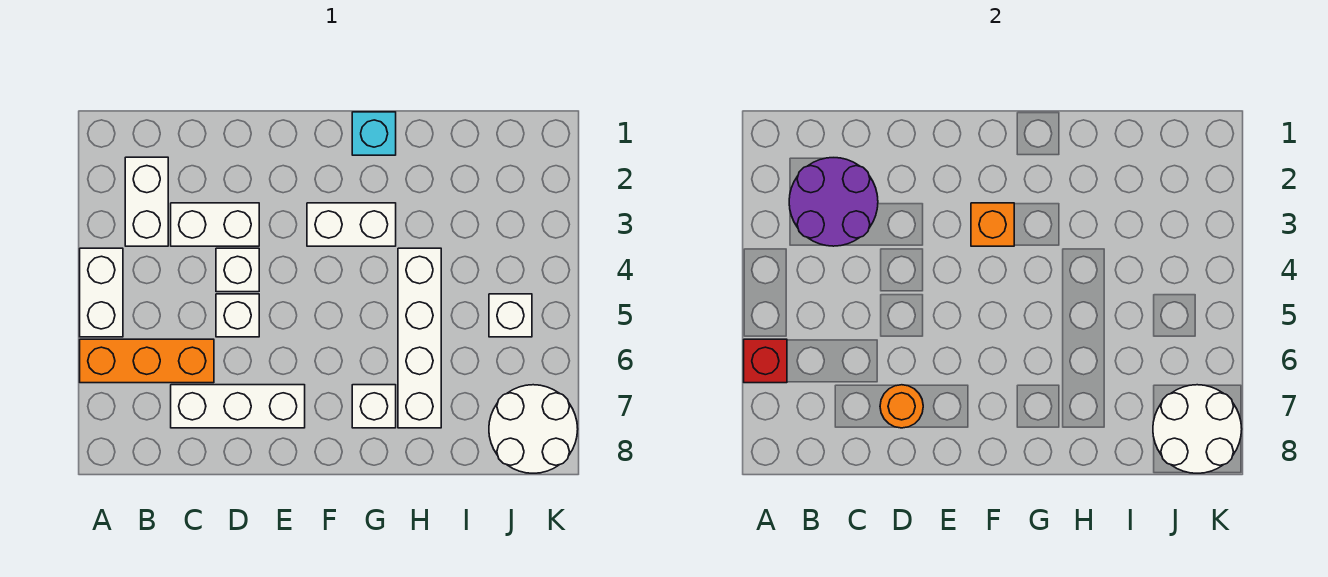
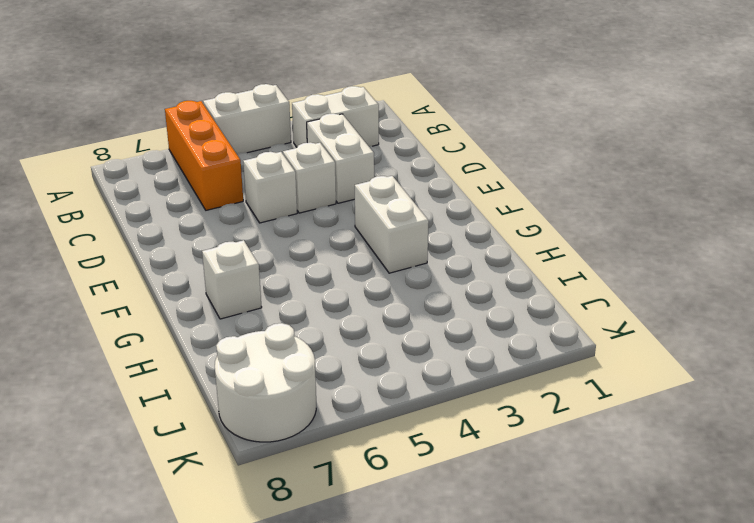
none -> white 1x3 brick [171,385,305,428]
none -> cyan 1x1 brick [352,112,396,155]
none -> white 1x4 brick [398,248,441,428]

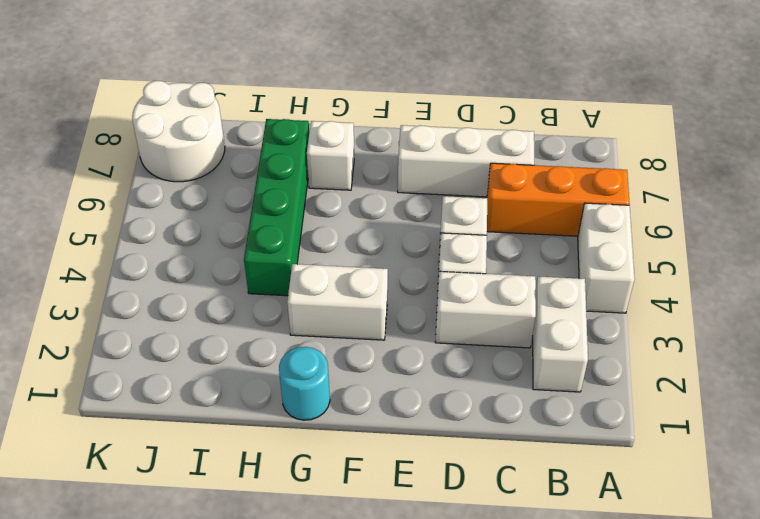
cyan 1x1 round brick [279,347,330,420] -> cyan 1x1 brick [352,112,396,155]
green 1x4 brick [244,119,309,296] -> white 1x4 brick [398,248,441,428]
none -> white 1x1 brick [489,294,532,337]
none -> red 1x1 brick [744,339,787,383]
none -> purple 2x2 round brick [789,158,878,246]

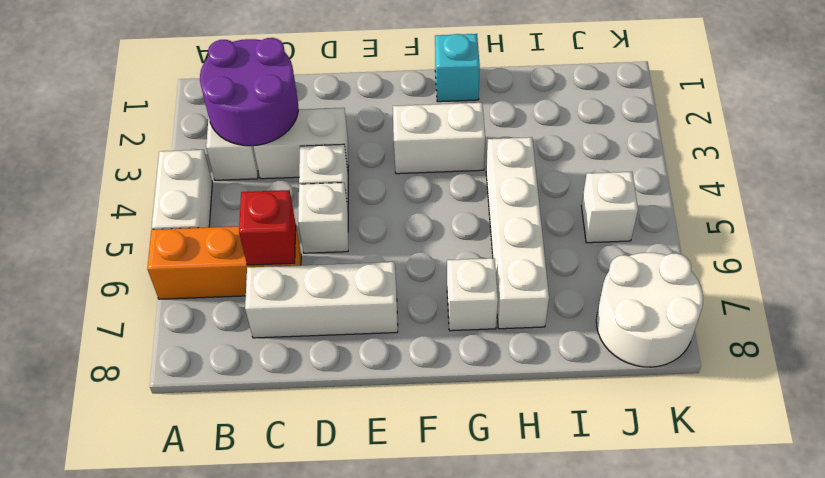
red 1x1 brick [239,190,296,265] -> red 1x1 brick moved to [744,339,787,383]
none -> orange 1x1 round brick [880,385,923,428]
none -> orange 1x1 brick [971,203,1014,246]
none -> white 2x2 round brick [1153,385,1242,473]

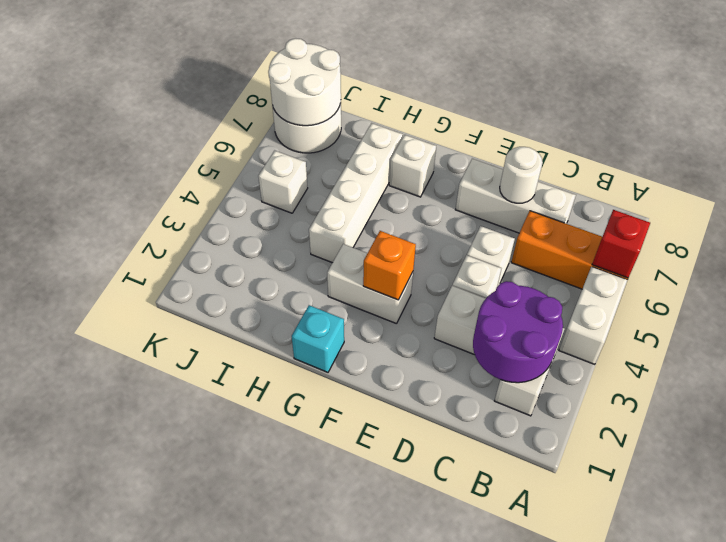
white 1x1 round brick [500,147,543,203] -> orange 1x1 round brick [880,385,923,428]

